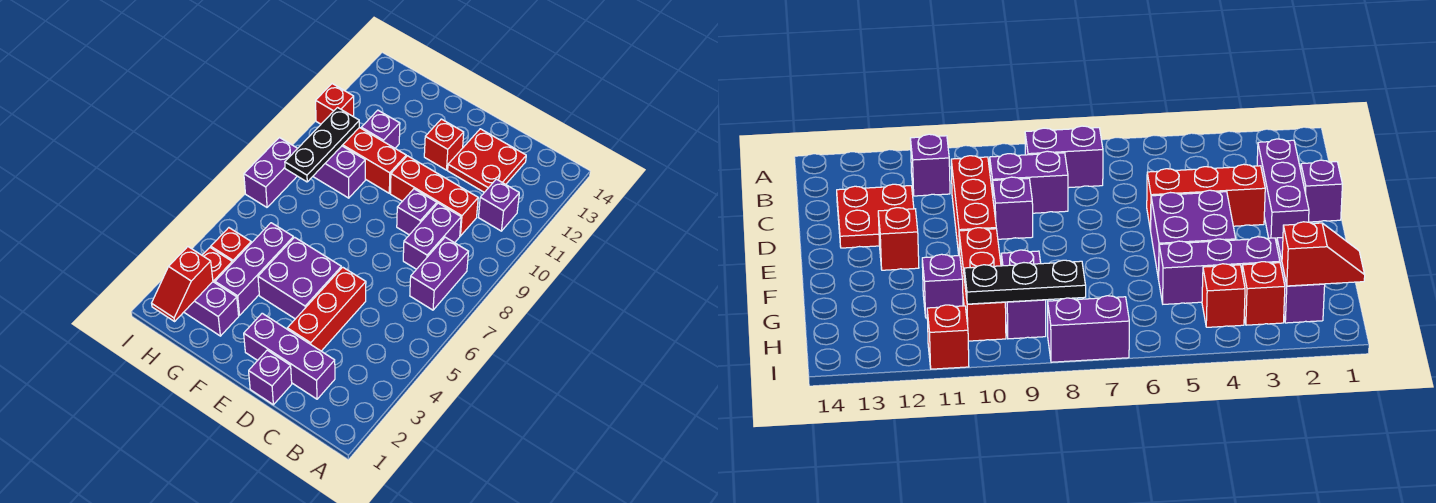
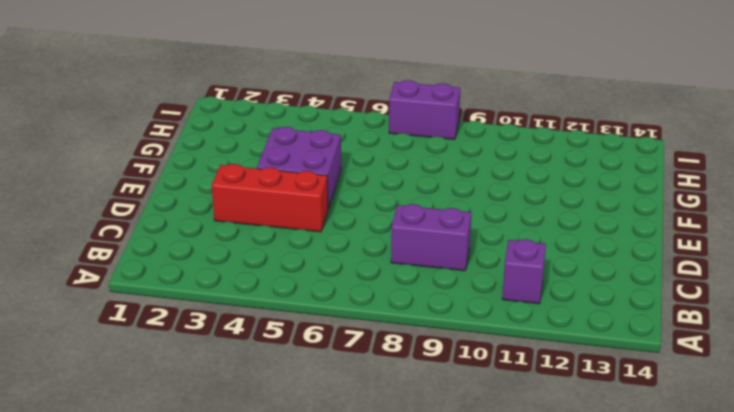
none -> purple 1x2 brick [410,237,469,310]
none -> purple 1x3 brick [244,313,335,399]
none -> red 1x3 brick [390,156,478,236]

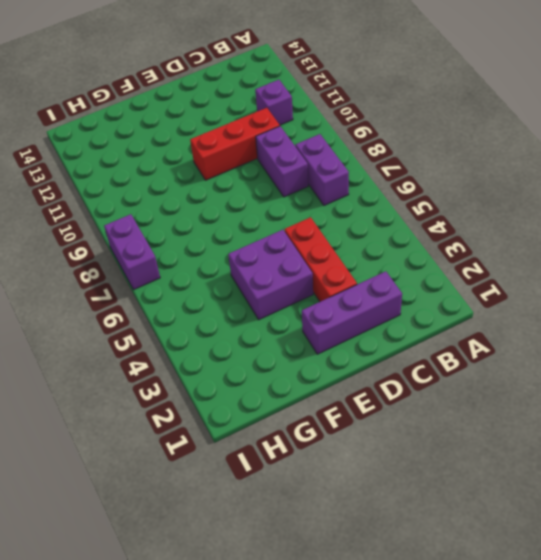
none -> red 2x2 plate [448,129,526,192]
none -> purple 1x1 brick [249,350,292,405]
none -> purple 1x1 brick [397,189,437,235]

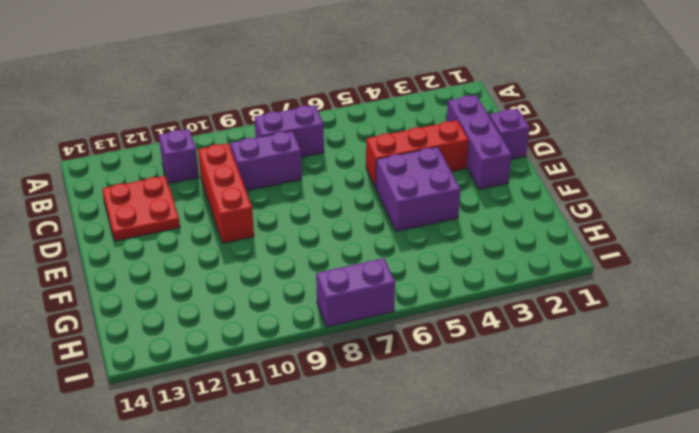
none -> purple 1x1 brick [397,189,437,235]
none -> red 1x1 brick [424,119,464,170]
none -> red 1x3 brick [342,128,406,193]

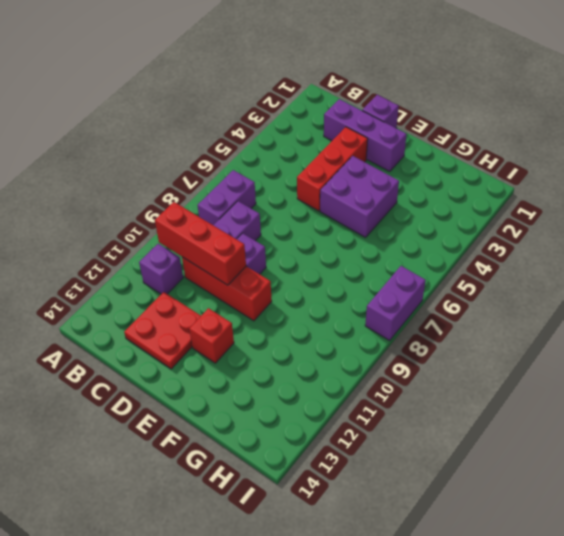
red 1x3 brick [155,202,246,285] -> red 1x3 brick moved to [342,128,406,193]
none -> purple 1x2 brick [184,282,239,336]
none -> purple 1x3 brick [215,223,294,315]
none -> purple 1x2 brick [313,146,365,198]

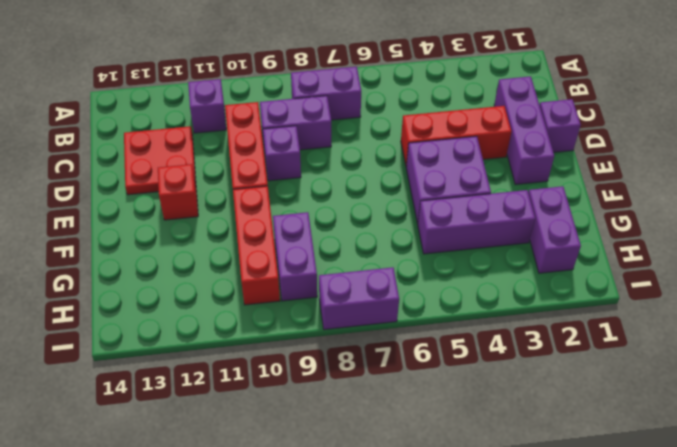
none -> purple 1x1 brick [361,110,400,148]
none -> red 1x1 brick [202,248,232,283]
none -> red 1x1 brick [211,228,251,263]

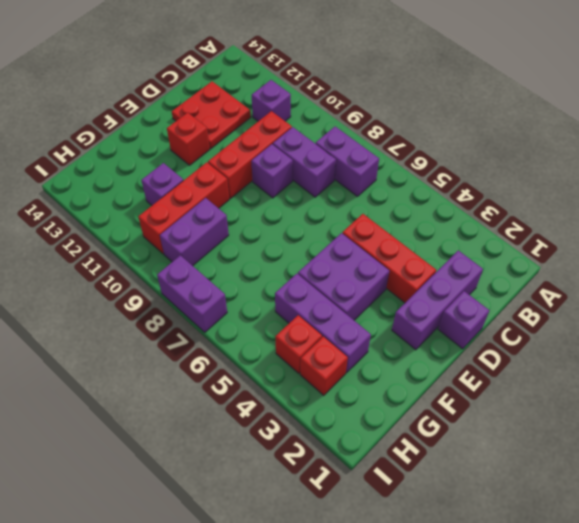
none -> purple 1x2 brick [184,282,239,336]
none -> red 1x1 brick [316,84,354,124]
none -> red 1x2 slope [152,247,213,321]

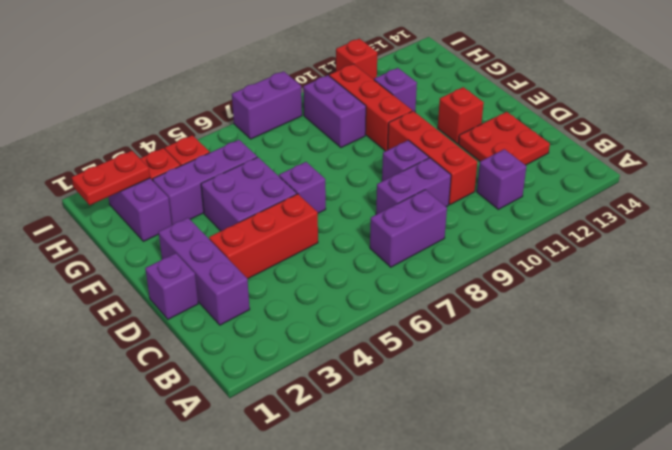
purple 1x1 brick [279,162,326,213] -> none
red 1x2 plate [72,151,150,205] -> red 1x2 slope [152,247,213,321]
none -> black 1x3 plate [285,108,359,182]

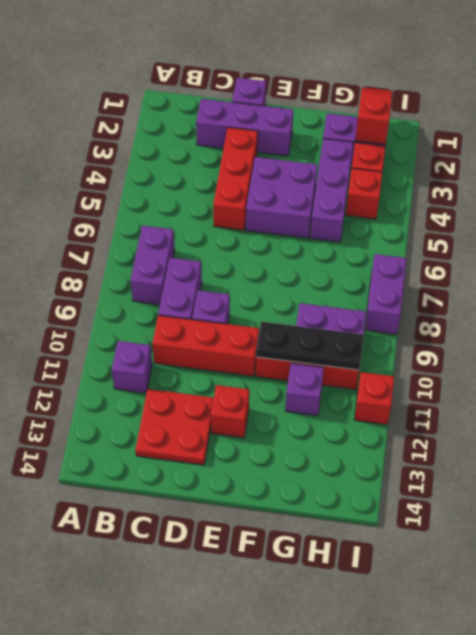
black 1x3 plate [256,321,364,370] -> black 1x3 plate turned to [285,108,359,182]

